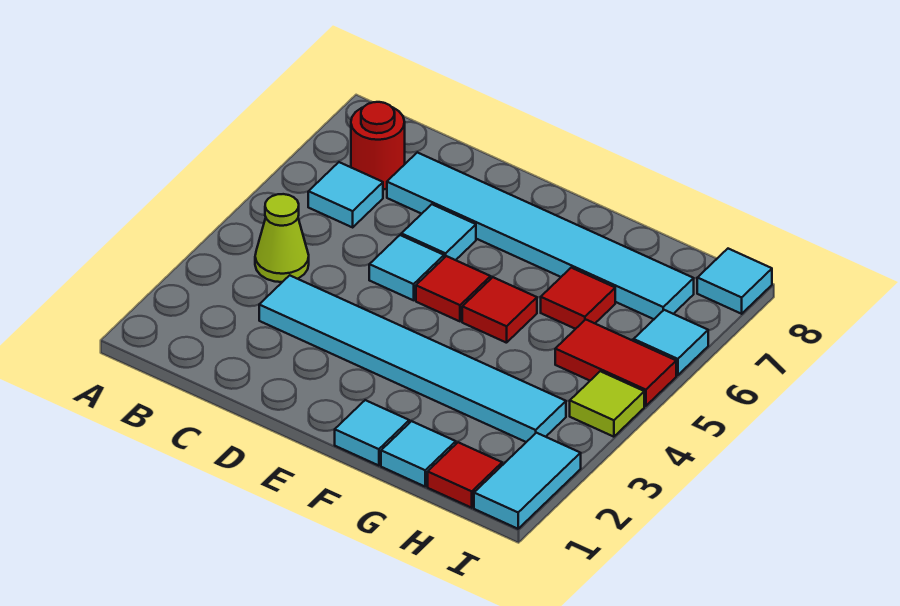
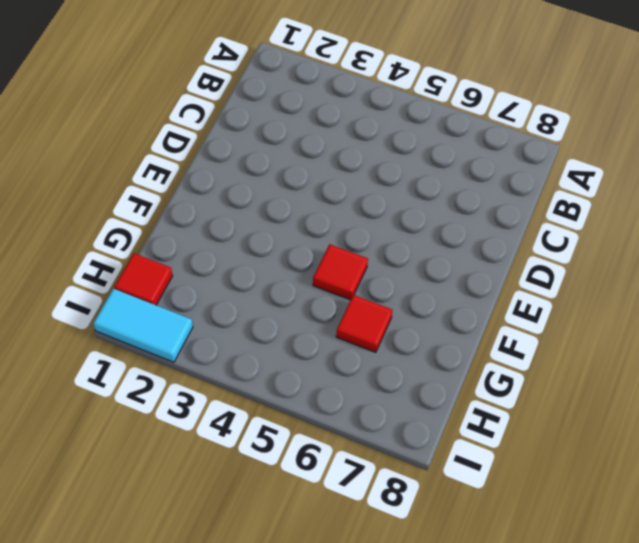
none -> lime 1x1 cone [255,194,309,282]
none -> cyan 1x1 tile [308,162,383,227]
none -> red 1x1 round brick [351,102,405,189]

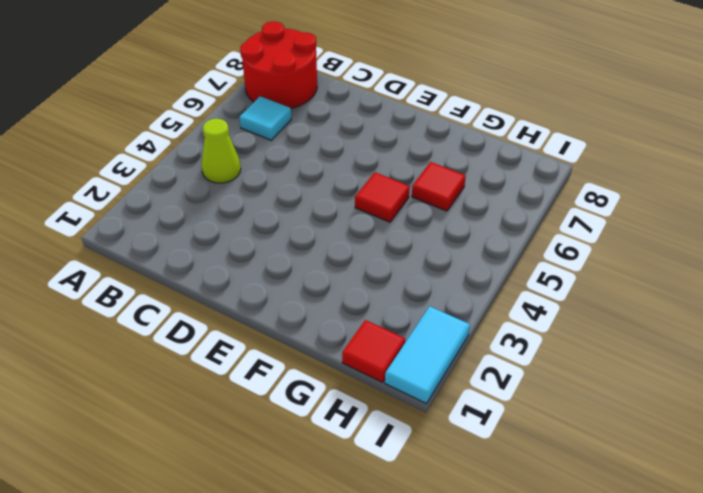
red 2x2 round brick [240,22,317,108] -> red 1x1 round brick [351,102,405,189]
none -> cyan 1x6 tile [259,275,566,442]
none -> cyan 1x6 tile [387,152,694,319]
none -> cyan 1x1 tile [369,235,444,300]

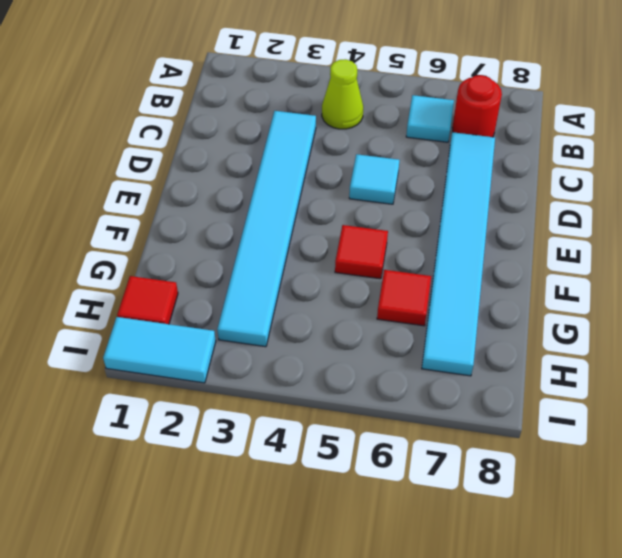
none -> cyan 1x1 tile [401,204,476,260]
none -> red 1x1 tile [416,256,491,321]
none -> cyan 1x1 tile [335,400,409,466]

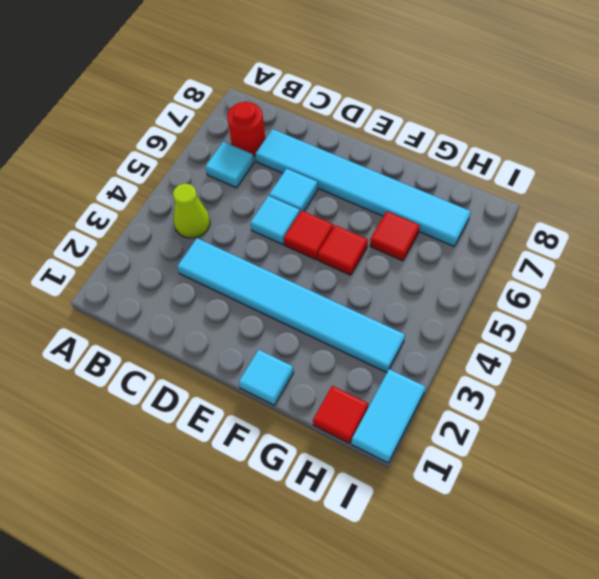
none -> cyan 1x1 tile [381,421,456,486]
none -> red 1x2 tile [555,319,676,406]
none -> lime 1x1 tile [570,371,644,437]

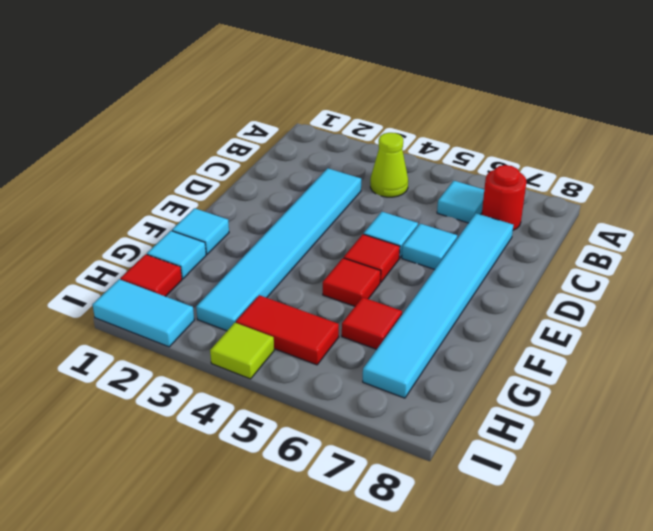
red 1x2 tile [236,295,339,365] -> red 1x2 tile turned to [555,319,676,406]
none -> cyan 1x1 tile [634,310,708,375]
none -> cyan 1x1 tile [697,249,772,314]

